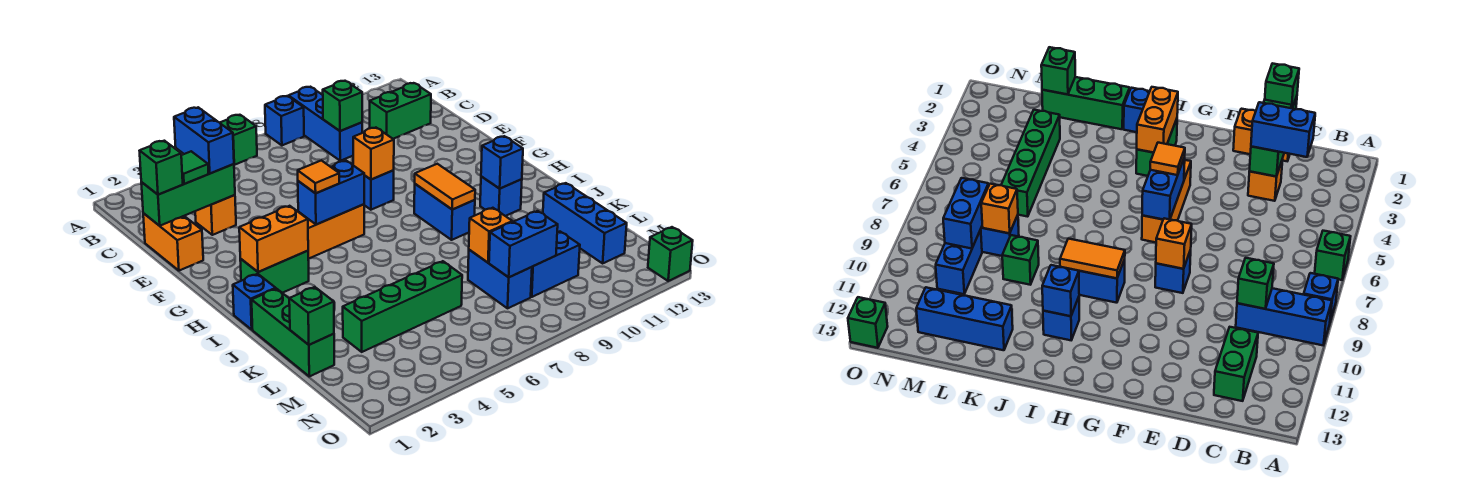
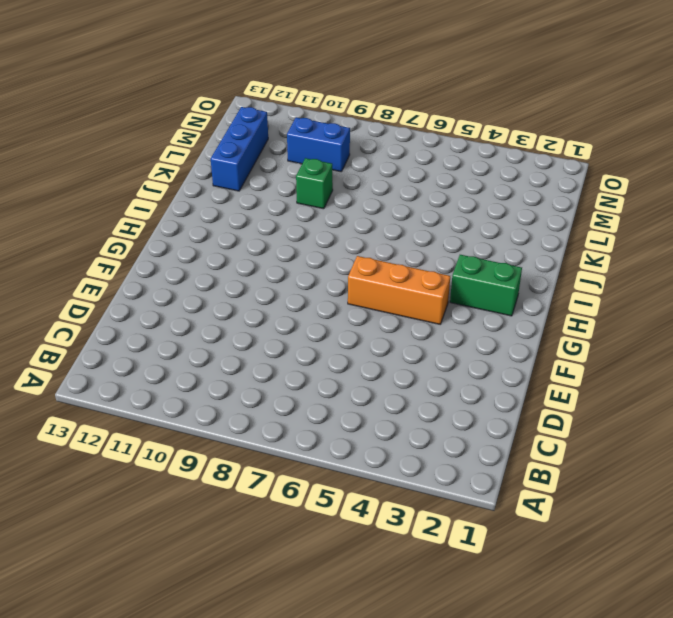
none -> green 1x1 brick [220,115,257,165]
none -> blue 1x1 brick [265,96,304,145]
none -> blue 1x3 brick [288,87,362,161]
none -> green 1x2 brick [370,83,431,139]

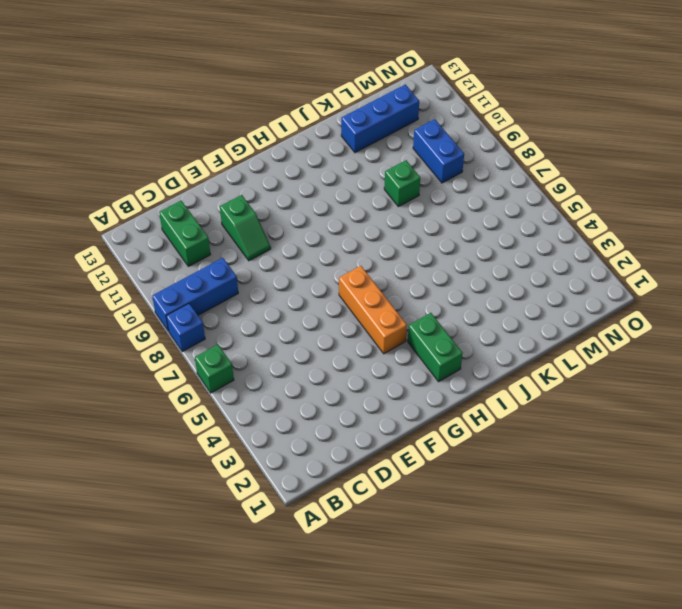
green 1x2 slope [220,195,271,261] -> none
none -> orange 1x2 brick [143,213,203,271]
none -> orange 1x1 brick [195,195,236,235]
none -> blue 1x1 brick [364,170,394,210]
none -> blue 1x2 brick [414,184,475,240]

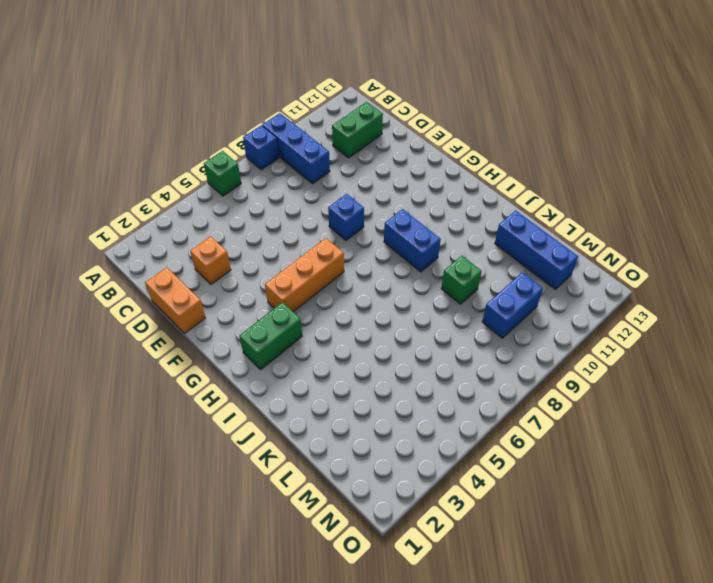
none -> blue 1x1 brick [233,274,276,329]
none -> blue 1x1 brick [480,177,522,216]
none -> green 1x3 brick [252,289,334,376]
none -> green 1x4 brick [343,261,462,352]

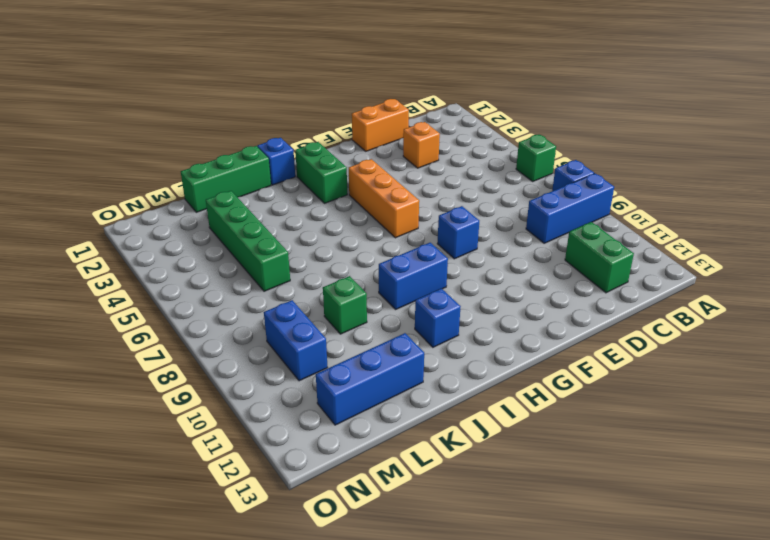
none -> blue 1x2 brick [468,250,532,308]
none -> green 1x1 brick [648,227,693,281]
none -> green 1x1 brick [323,81,362,131]
none -> green 1x3 brick [141,164,235,226]

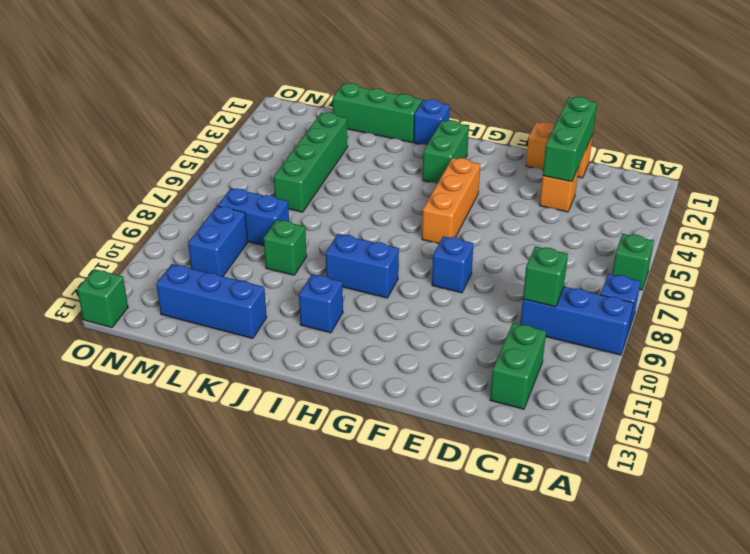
none -> orange 1x1 brick [353,128,394,180]
none -> blue 1x2 brick [298,161,364,225]
none -> orange 1x2 brick [239,206,308,272]
none -> orange 1x2 tile [415,164,475,210]

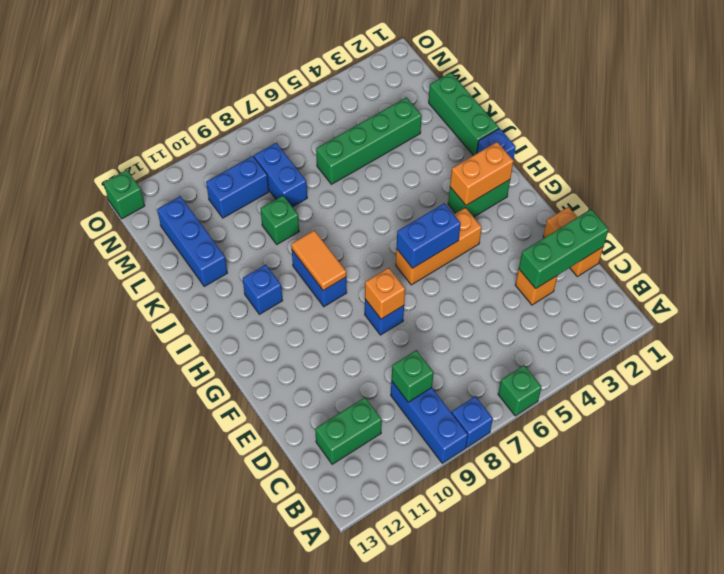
none -> blue 1x1 brick [481,136,523,189]
none -> green 1x1 brick [289,287,334,345]
none -> orange 1x1 brick [469,208,512,263]
none -> blue 1x2 brick [489,211,558,277]

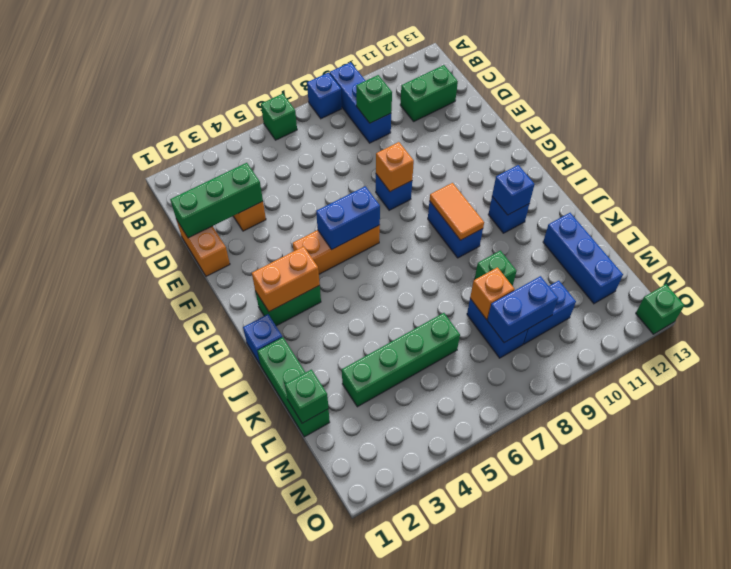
none -> blue 1x2 brick [174,107,234,173]
none -> green 1x1 brick [140,141,183,195]
none -> green 1x1 tile [181,151,209,184]
none -> orange 1x1 tile [298,160,339,193]

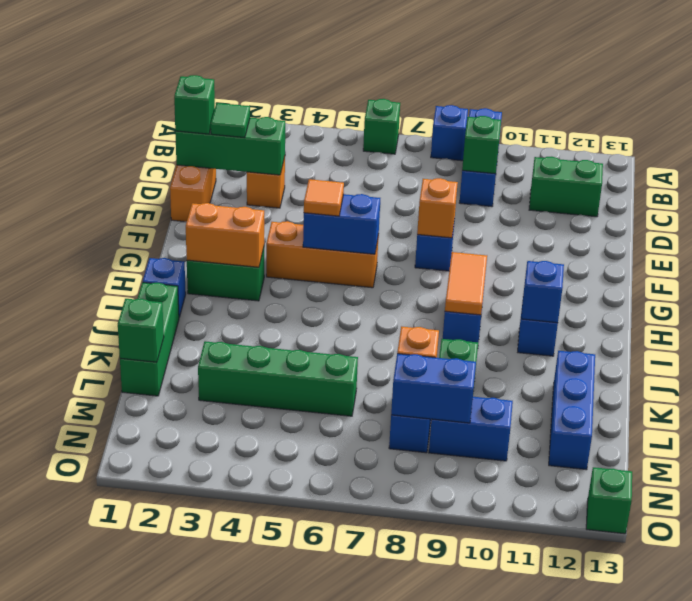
none -> blue 1x2 brick [174,107,234,173]

